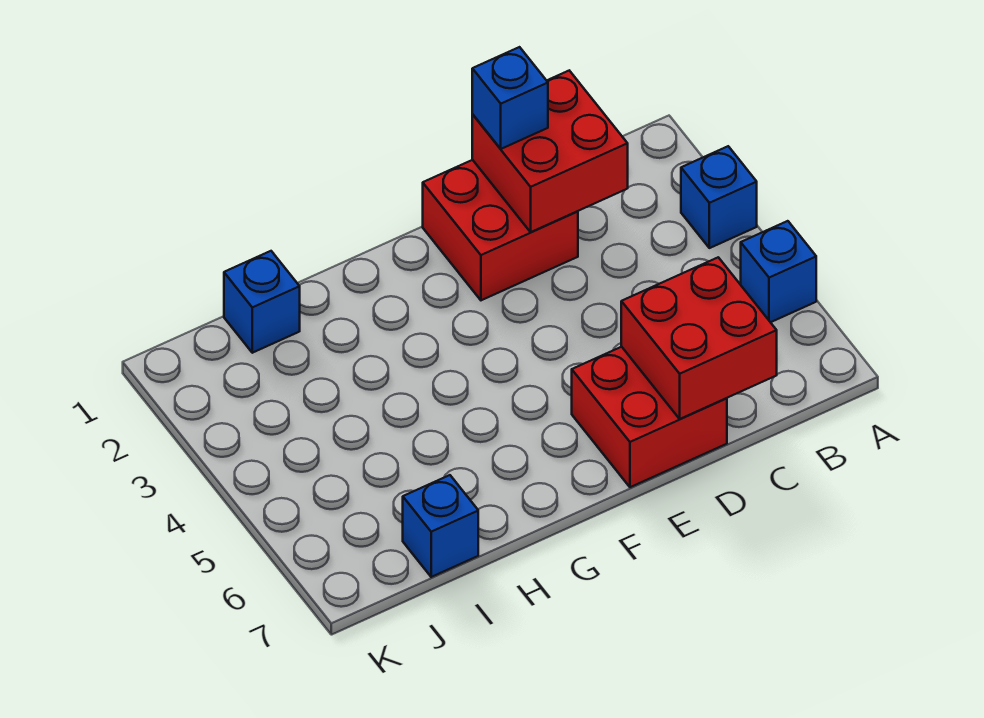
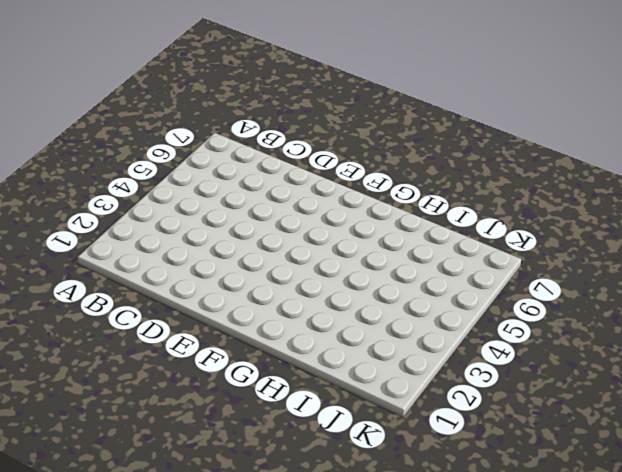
none -> blue 1x1 brick [681,146,757,248]
none -> blue 1x1 brick [741,221,816,322]

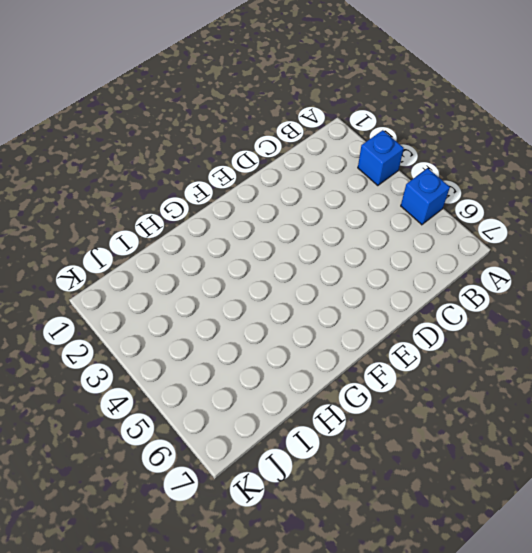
none -> red 2x2 brick [423,160,578,300]
none -> red 2x2 brick [572,347,727,487]

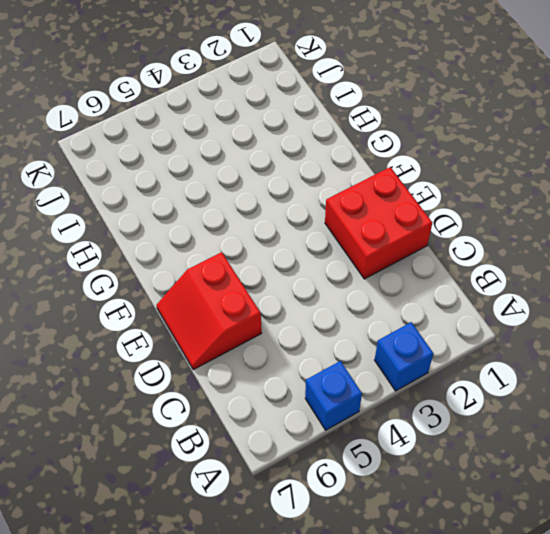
red 2x2 slope [157,252,262,370] -> red 2x2 brick [572,347,727,487]
none -> blue 1x1 brick [224,251,300,353]
none -> blue 1x1 brick [403,475,478,577]

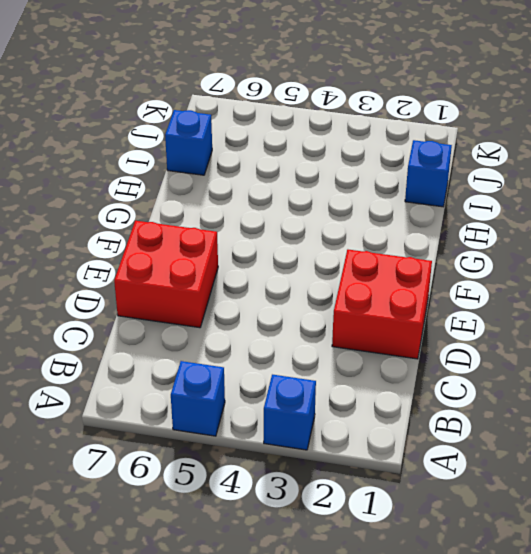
none -> red 2x2 brick [472,71,628,232]
none -> red 2x2 brick [621,257,777,419]

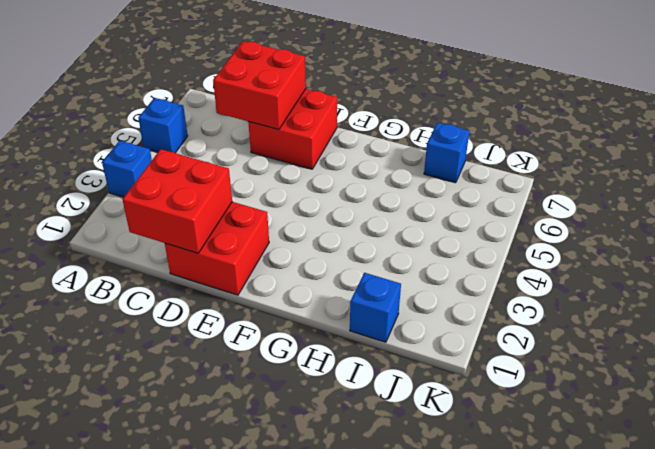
none -> blue 1x1 brick [472,47,548,149]

